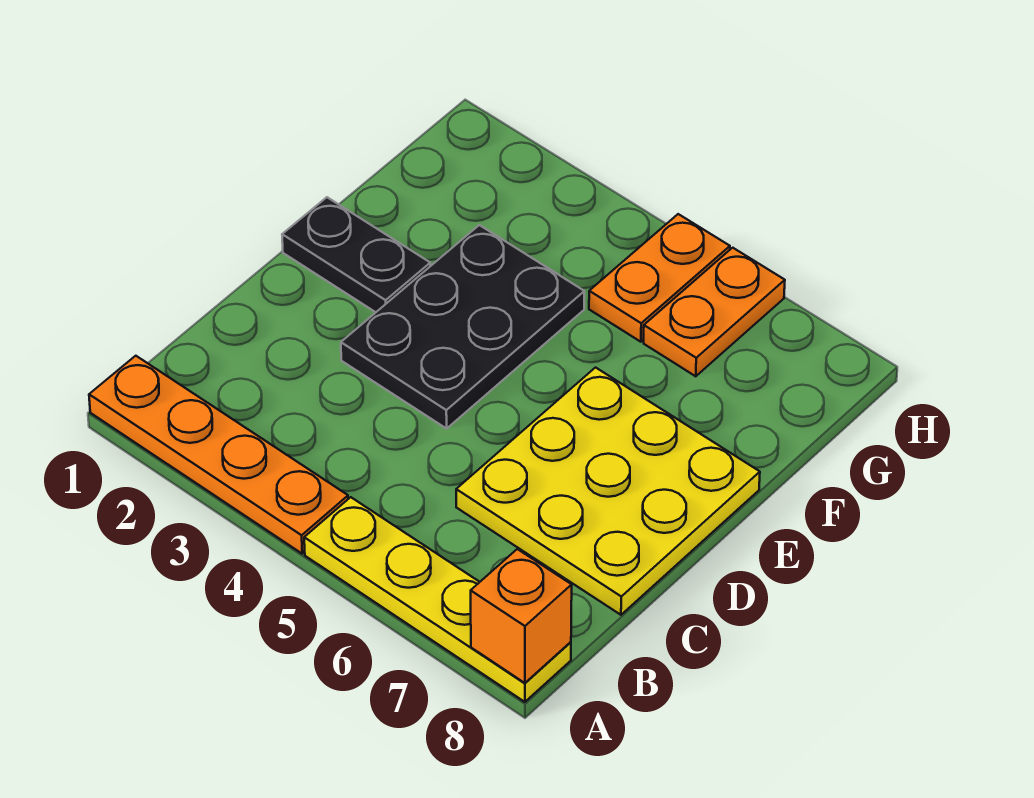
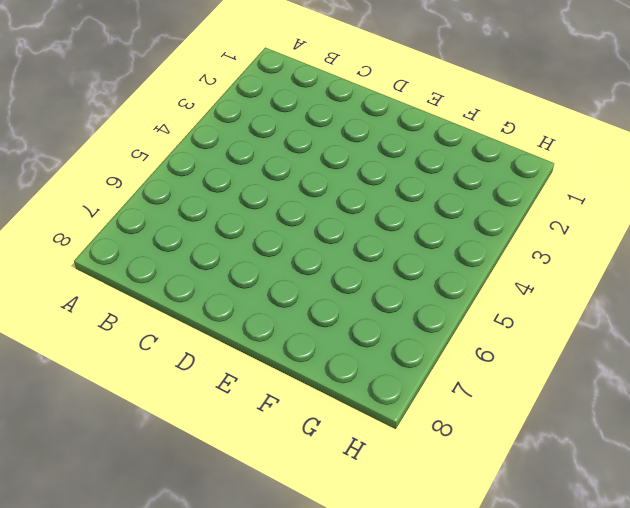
none -> orange 1x4 plate [89,356,348,554]
none -> yellow 1x4 plate [304,497,571,702]

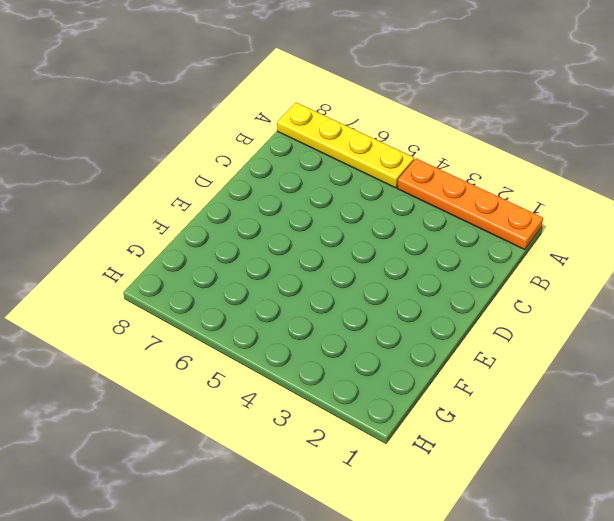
none -> yellow 3x3 plate [456,368,760,615]
none -> black 2x3 plate [341,225,584,429]

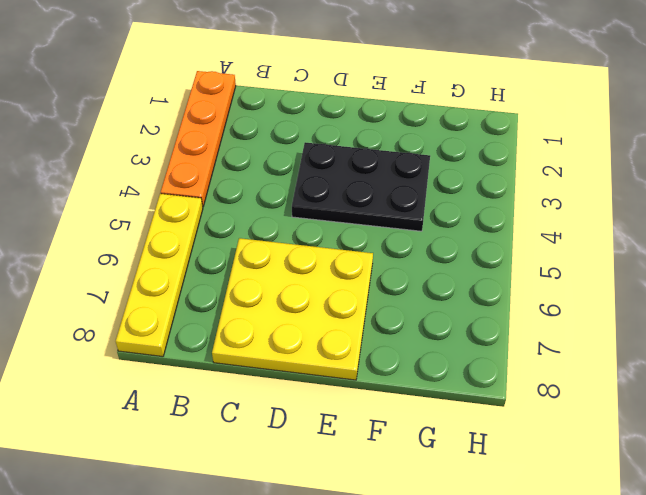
none -> black 1x2 plate [282,197,430,312]
none -> orange 1x2 plate [589,214,730,342]

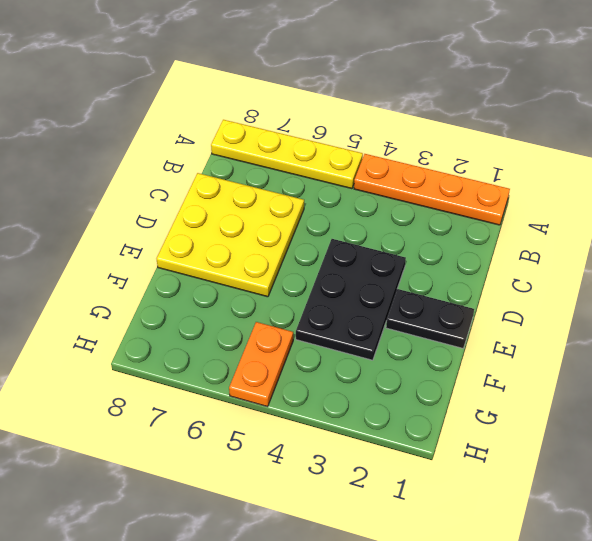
none -> orange 1x2 plate [644,248,785,376]
none -> orange 1x1 brick [471,549,572,683]

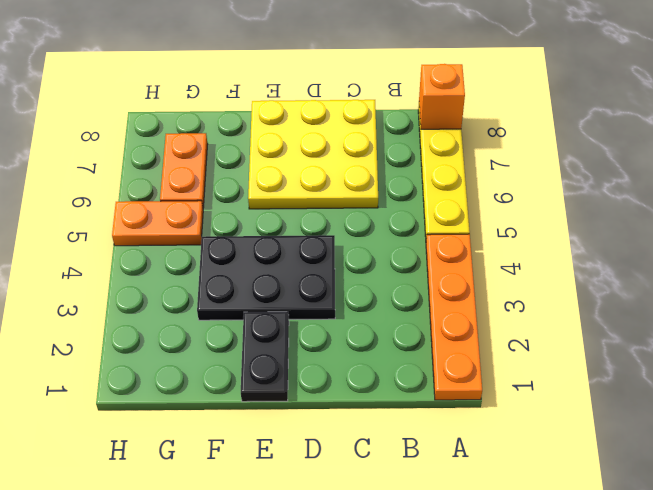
orange 1x2 plate [160,133,208,208] -> orange 1x2 plate turned to [644,248,785,376]

